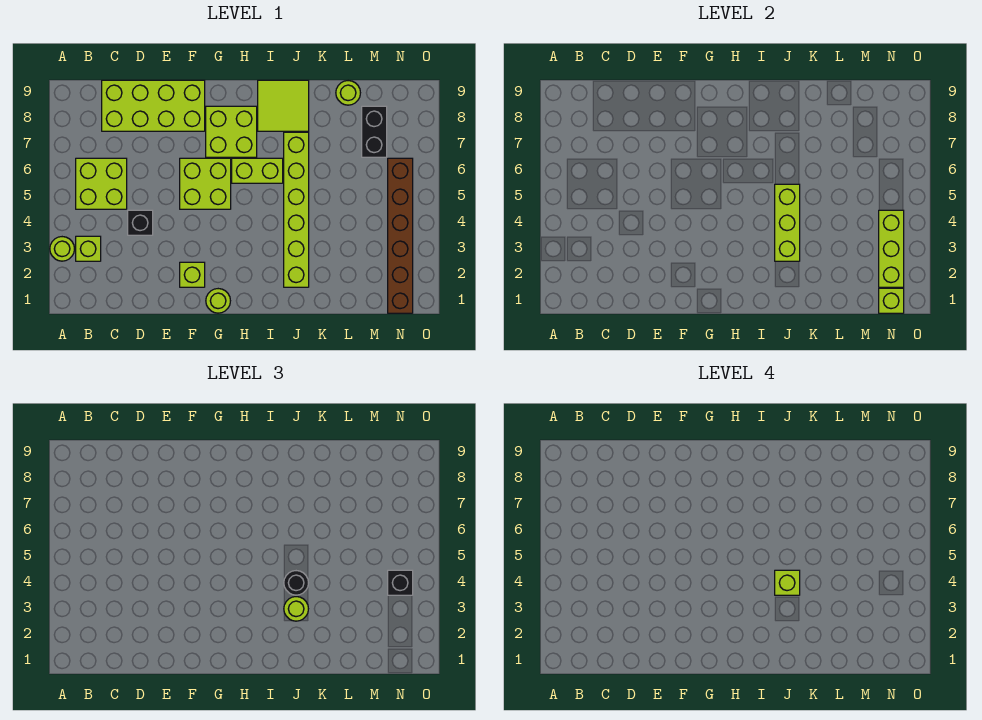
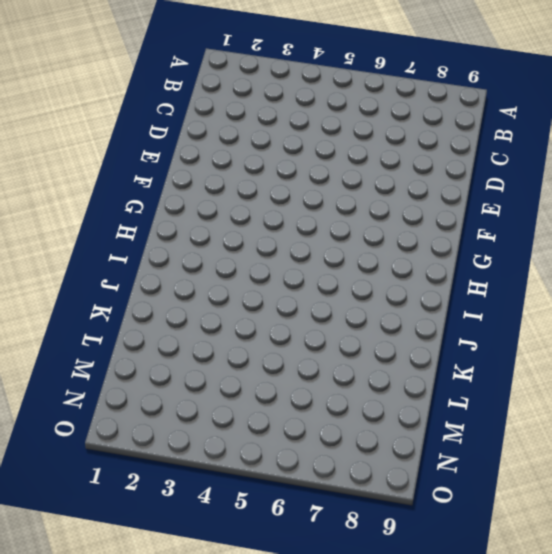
none -> lime 1x1 round brick [50,237,74,261]
none -> lime 1x1 brick [76,236,101,261]
none -> lime 2x2 brick [76,158,127,209]

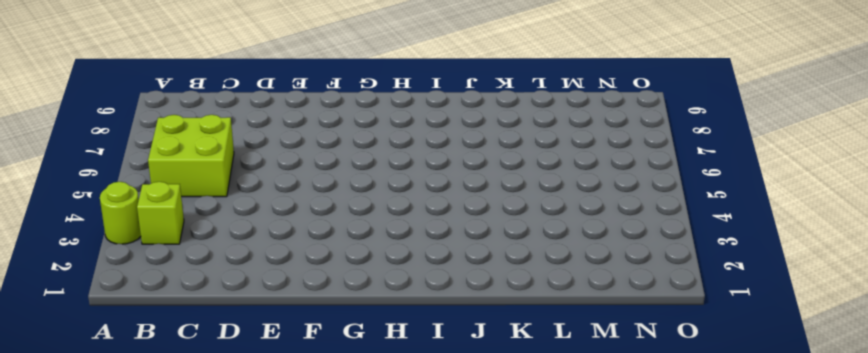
none -> lime 2x4 brick [102,80,205,131]
none -> black 1x1 brick [128,210,153,235]
none -> lime 1x1 brick [180,262,205,287]

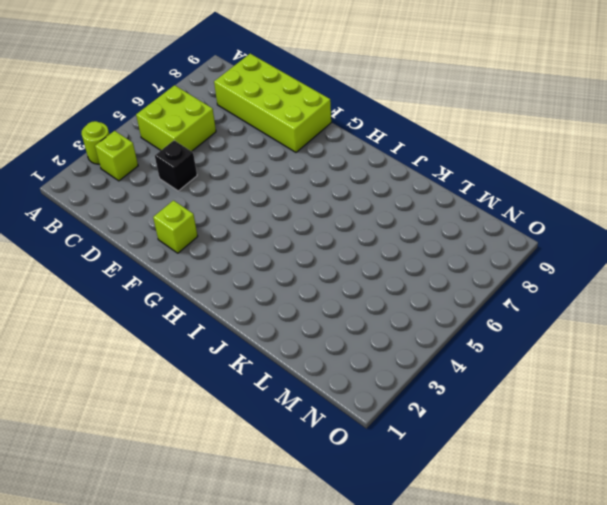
none -> lime 2x2 brick [180,158,231,209]
none -> lime 1x1 round brick [206,289,230,313]
none -> lime 2x2 brick [206,106,257,157]

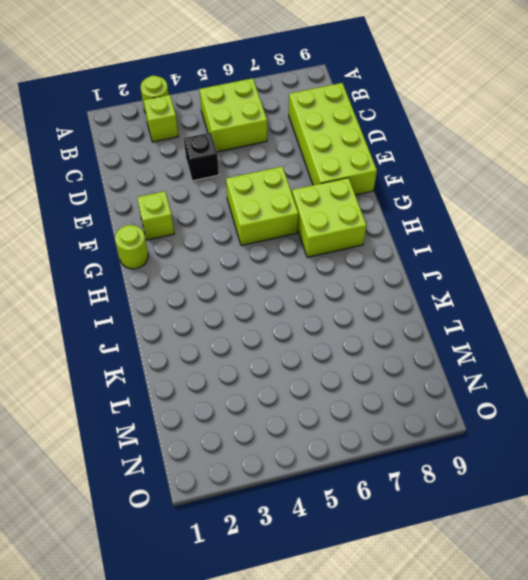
none -> lime 1x2 brick [232,158,283,183]
none -> lime 2x2 tile [258,80,309,131]
none -> lime 1x6 brick [284,132,309,287]

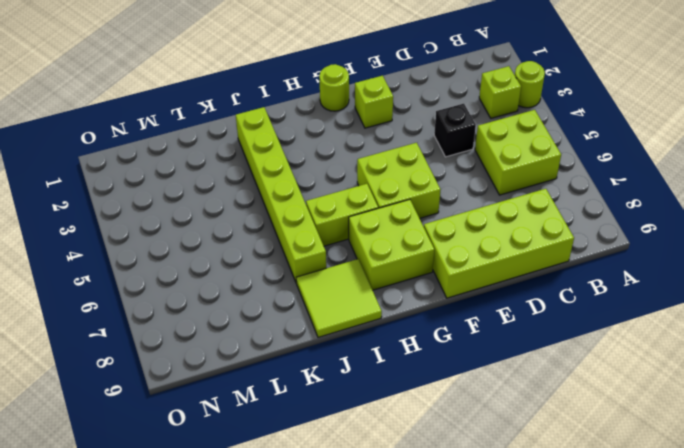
none -> lime 1x1 round brick [336,81,360,105]
none -> black 1x2 brick [362,106,387,157]
none -> brown 1x6 brick [388,158,413,313]

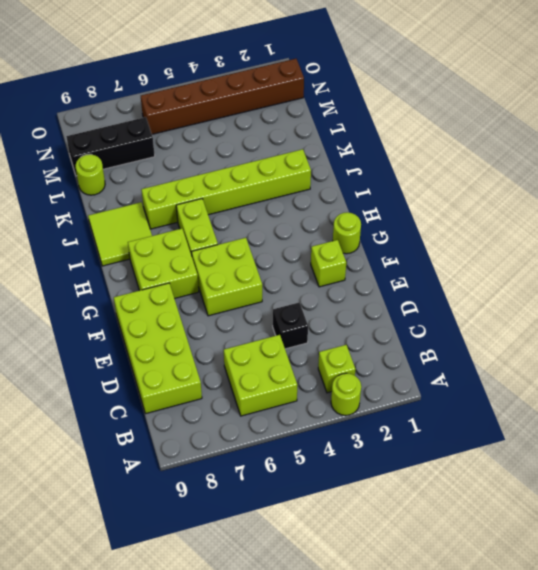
black 1x3 brick [66,117,155,176] -> black 1x2 brick [362,106,387,157]
none -> lime 1x3 brick [775,184,800,261]
none -> lime 1x1 brick [879,288,904,313]
none -> lime 1x3 brick [879,210,904,287]

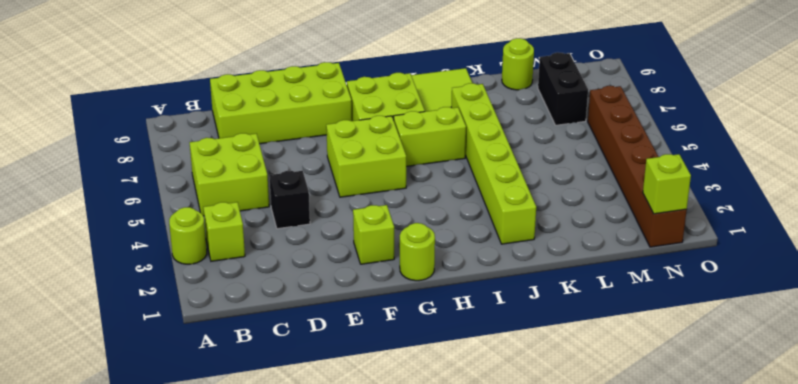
none -> lime 1x3 brick [775,184,800,261]
none -> lime 1x3 brick [879,210,904,287]
none -> lime 1x1 round brick [284,597,308,621]

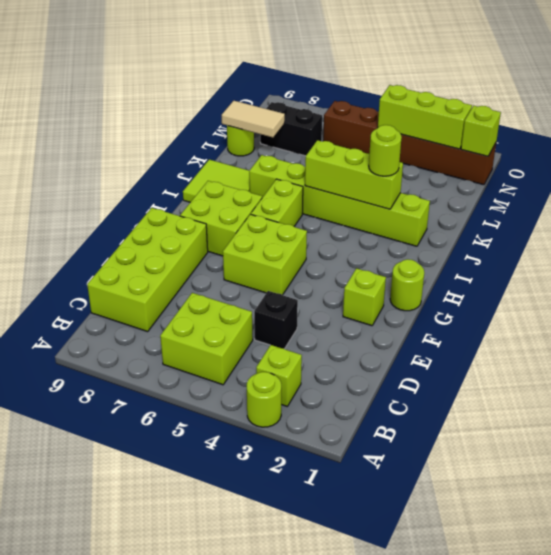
tan 1x2 tile [222,101,285,137] -> none
none -> black 1x1 round brick [284,571,308,595]
none -> black 1x1 brick [388,570,413,595]
none -> lime 1x1 brick [775,570,800,595]

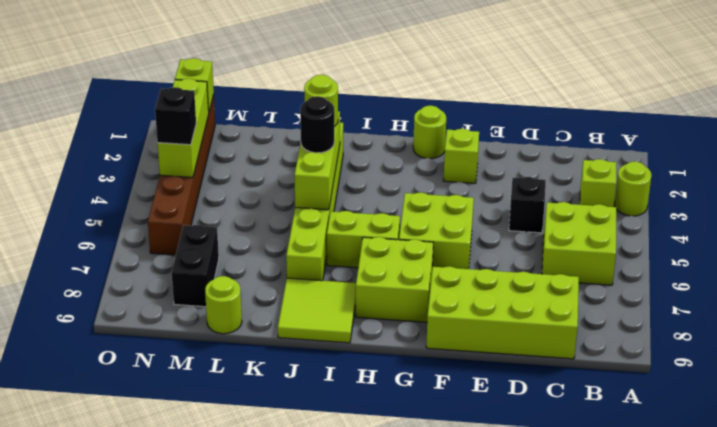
none -> lime 1x1 brick [775,570,800,595]

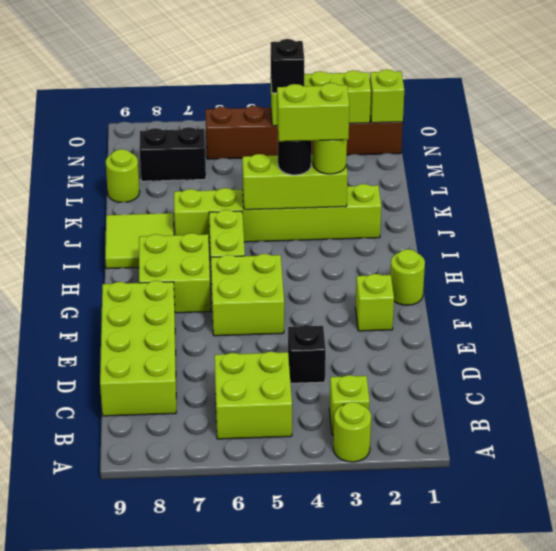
lime 1x2 brick [277,83,349,142] -> lime 1x1 brick [775,570,800,595]

